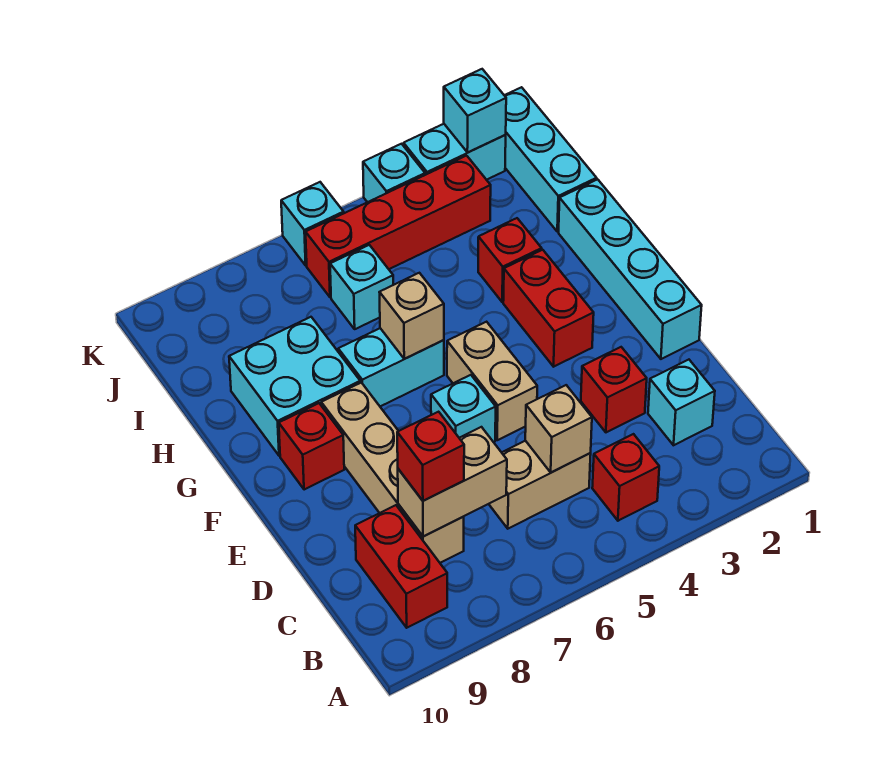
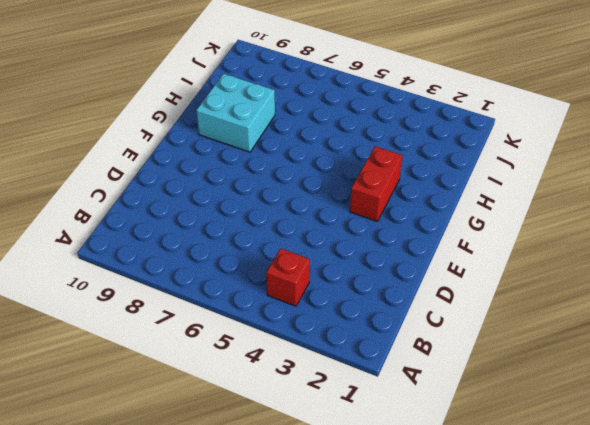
none -> red 1x2 brick [355,505,447,628]
none -> cyan 1x1 brick [648,360,715,445]
none -> tan 1x2 brick [489,441,591,529]

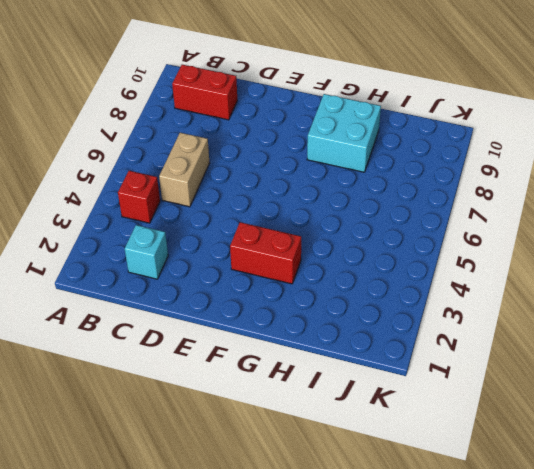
none -> tan 1x4 brick [321,383,464,563]
none -> red 1x1 brick [581,347,647,432]
none -> cyan 1x4 brick [559,179,702,359]

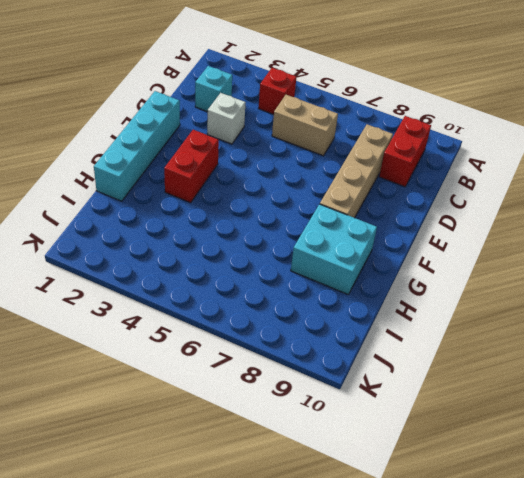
white 1x1 brick [207,93,246,144] -> red 1x1 brick [581,347,647,432]
none -> tan 1x2 brick [447,322,537,440]
none -> cyan 1x1 brick [431,375,496,442]
none -> red 1x1 brick [279,403,344,490]

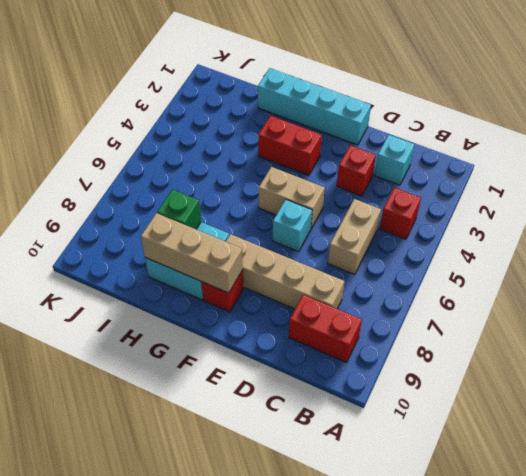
tan 1x3 brick [141,213,243,293] -> none
green 1x1 brick [157,190,201,229] -> none
none -> cyan 1x2 brick [338,328,444,406]
none -> red 1x1 brick [478,218,542,302]
none -> cyan 1x3 brick [504,87,597,232]

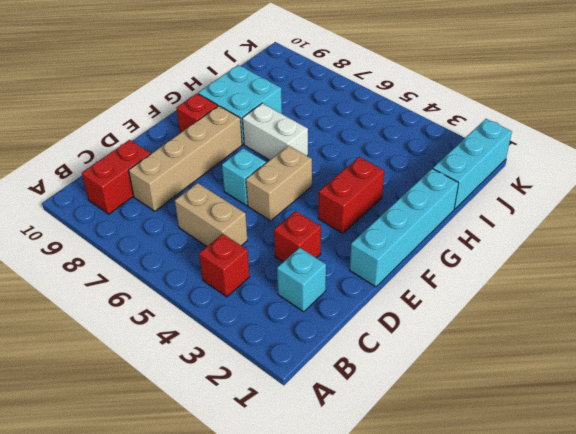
white 1x2 brick [242,103,308,160] -> cyan 1x2 brick [338,328,444,406]
none -> red 1x1 brick [478,218,542,302]
none -> cyan 1x1 brick [330,245,393,329]
none -> red 1x4 brick [306,156,491,297]

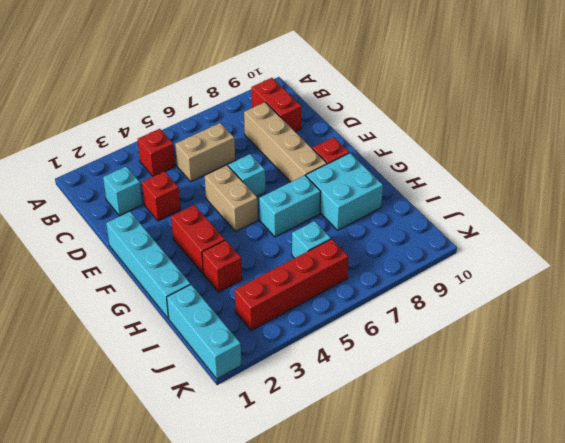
none -> cyan 1x2 brick [404,124,506,180]
none -> cyan 1x1 brick [363,144,425,202]
none -> cyan 1x1 brick [281,182,344,265]

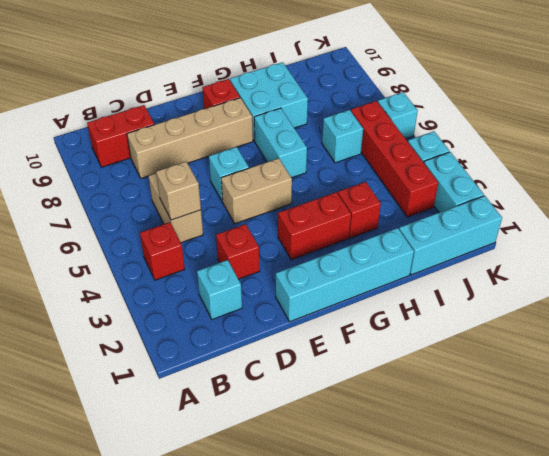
none -> tan 1x2 brick [398,427,507,537]
none -> tan 1x1 brick [379,273,444,359]
none -> cyan 1x1 brick [444,69,506,152]

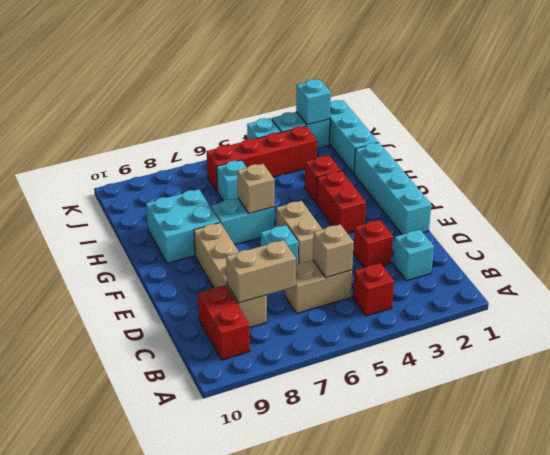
none -> red 1x1 brick [279,403,344,490]
none -> cyan 1x1 brick [281,182,344,265]
none -> red 1x1 brick [397,412,464,501]

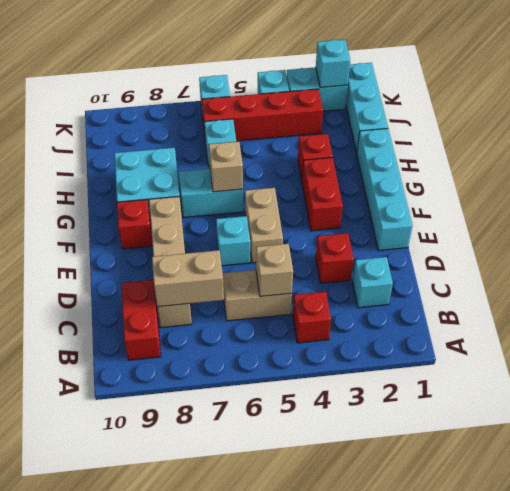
none -> red 1x1 brick [397,412,464,501]

